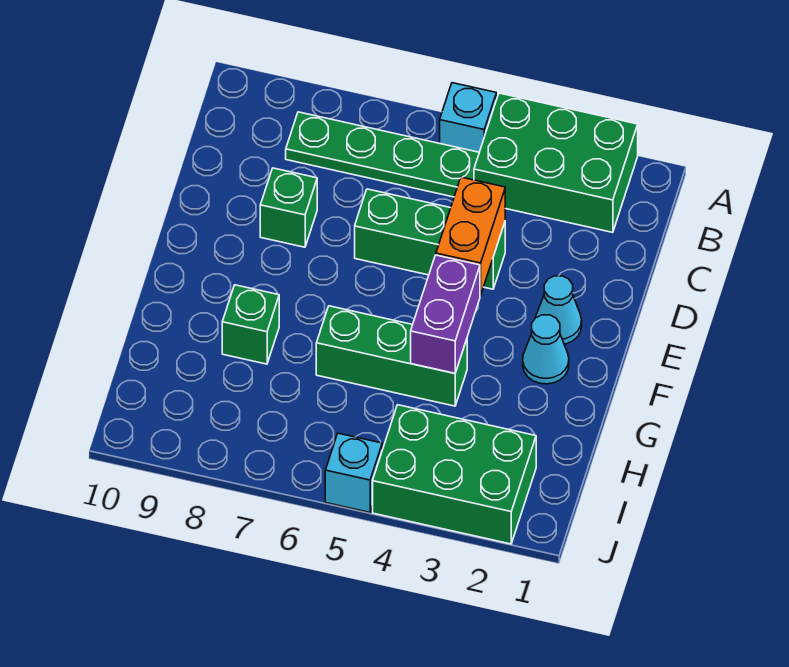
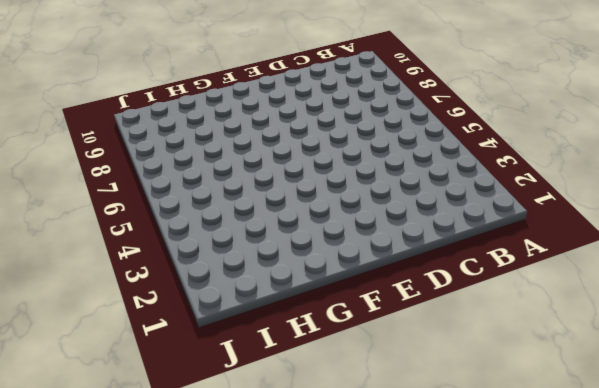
none -> green 2x3 brick [474,93,638,232]
none -> cyan 1x1 brick [440,83,496,152]
none -> green 1x4 plate [286,112,479,197]

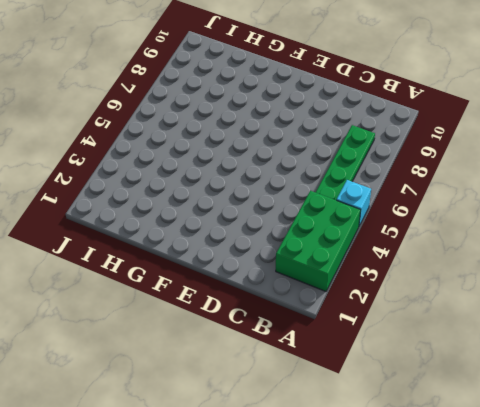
none -> green 1x3 brick [355,189,505,289]
none -> green 1x1 brick [260,168,317,247]
none -> cyan 1x1 cone [536,276,582,344]

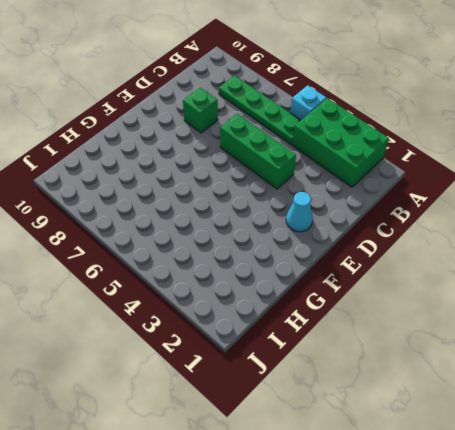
none -> cyan 1x1 cone [523,315,569,384]
none -> green 1x3 brick [316,306,467,406]
none -> green 1x1 brick [222,285,279,364]

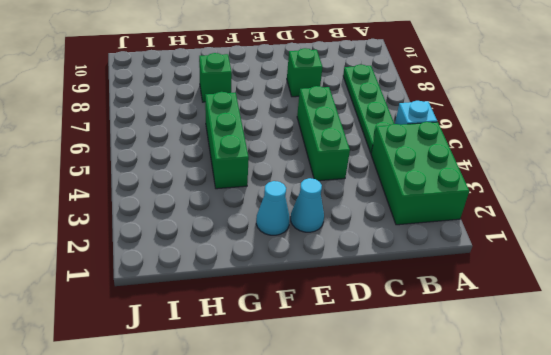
none -> green 2x3 brick [373,405,536,544]
none -> cyan 1x1 brick [325,433,382,512]
none -> orange 1x2 brick [436,177,505,295]

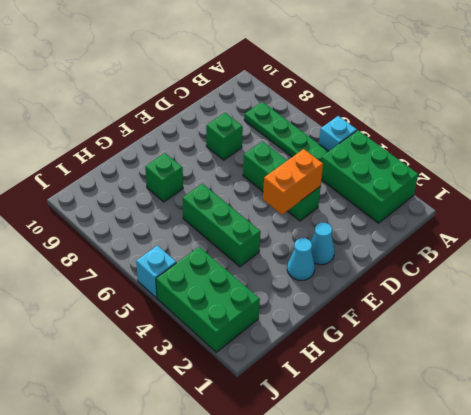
none -> purple 1x2 brick [411,255,480,373]

